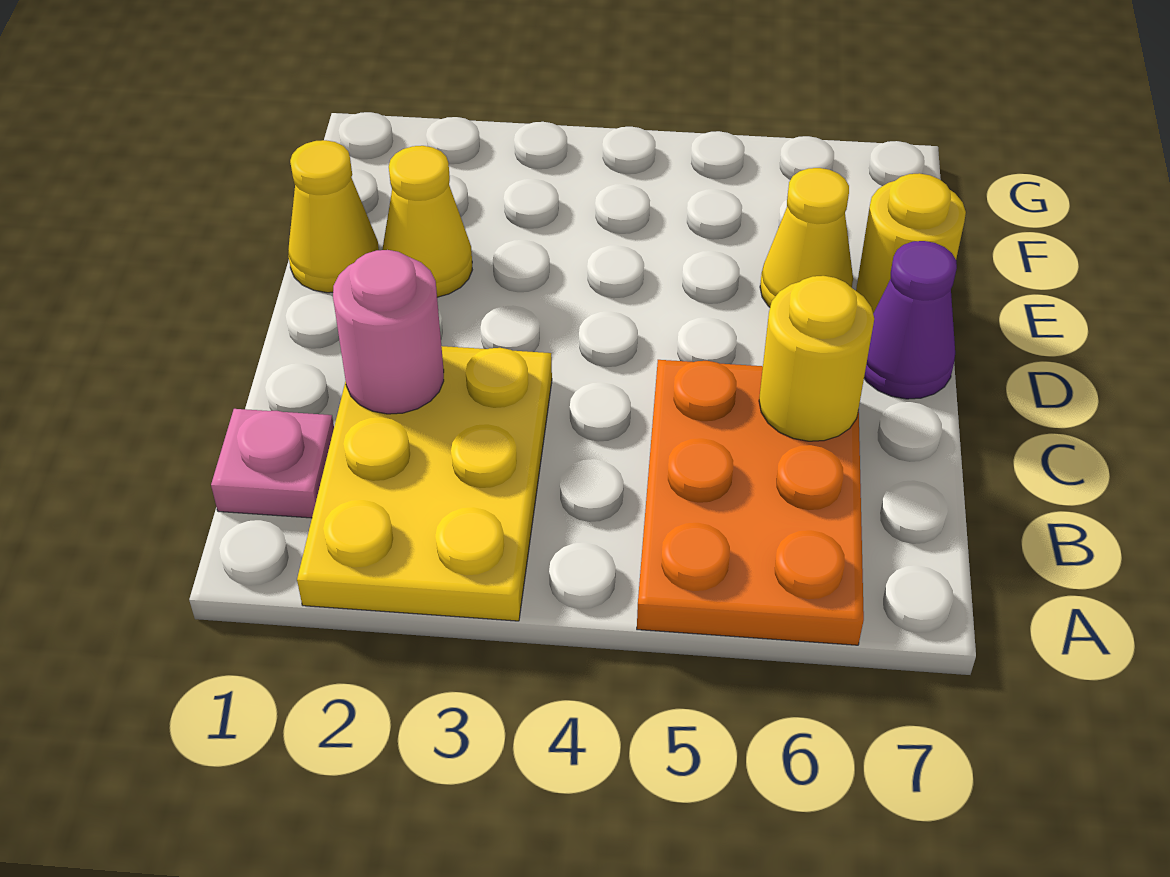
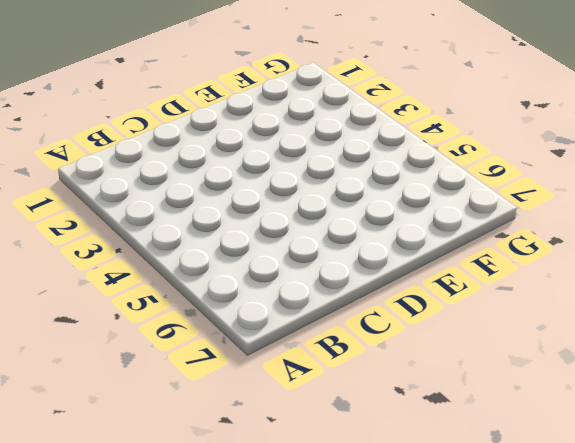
none -> yellow 2x3 plate [297,346,552,621]
none -> orange 2x3 plate [637,360,864,645]

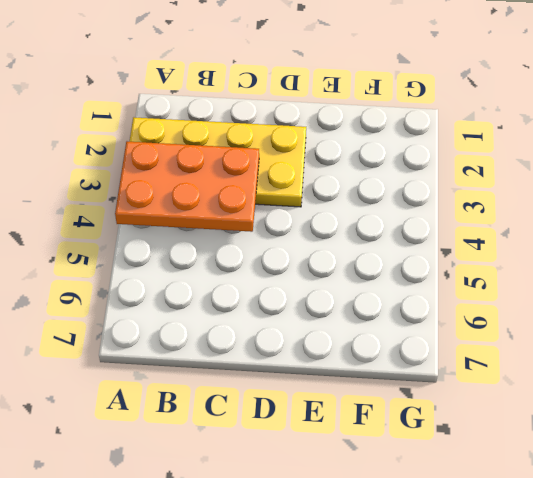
yellow 2x4 plate [129,117,306,207] -> yellow 2x3 plate [297,346,552,621]
orange 2x3 plate [115,141,259,232] -> orange 2x3 plate moved to [637,360,864,645]
none -> pink 1x1 plate [211,409,334,518]
none -> purple 1x1 cone [864,241,957,399]

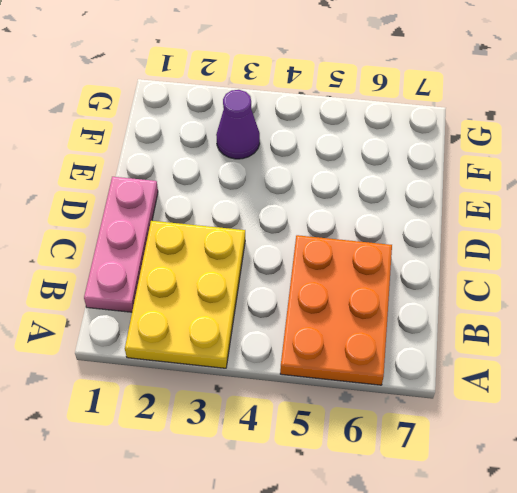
pink 1x3 plate [84,177,158,312] -> pink 1x1 plate [211,409,334,518]
purple 1x1 cone [216,90,260,159] -> purple 1x1 cone moved to [864,241,957,399]
none -> yellow 1x1 cone [288,140,379,293]
none -> yellow 1x1 cone [382,146,472,297]

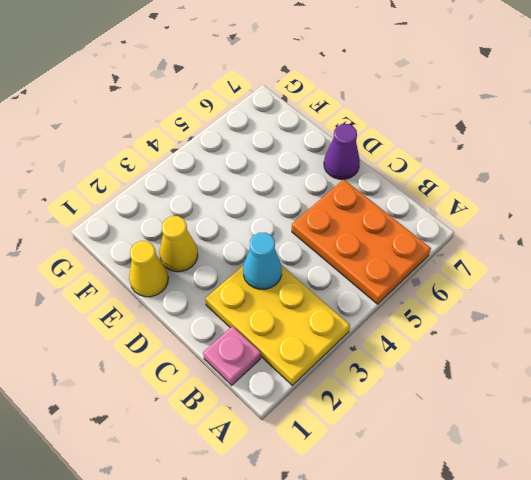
cyan 1x1 cone [243,233,282,289] -> none
none -> yellow 1x1 cone [760,168,853,307]
none -> yellow 1x1 round brick [856,173,966,313]

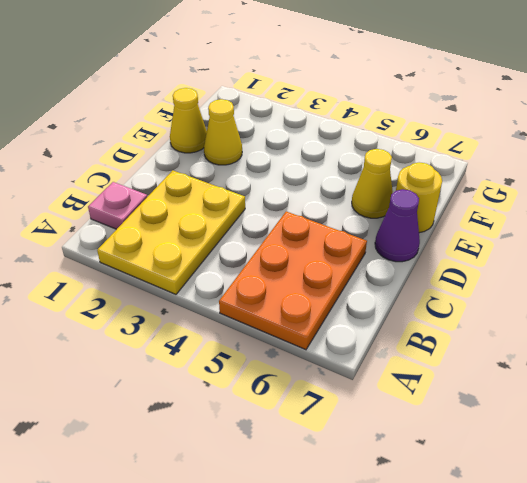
none -> pink 1x1 round brick [333,250,444,414]
none -> yellow 1x1 round brick [759,276,874,441]

